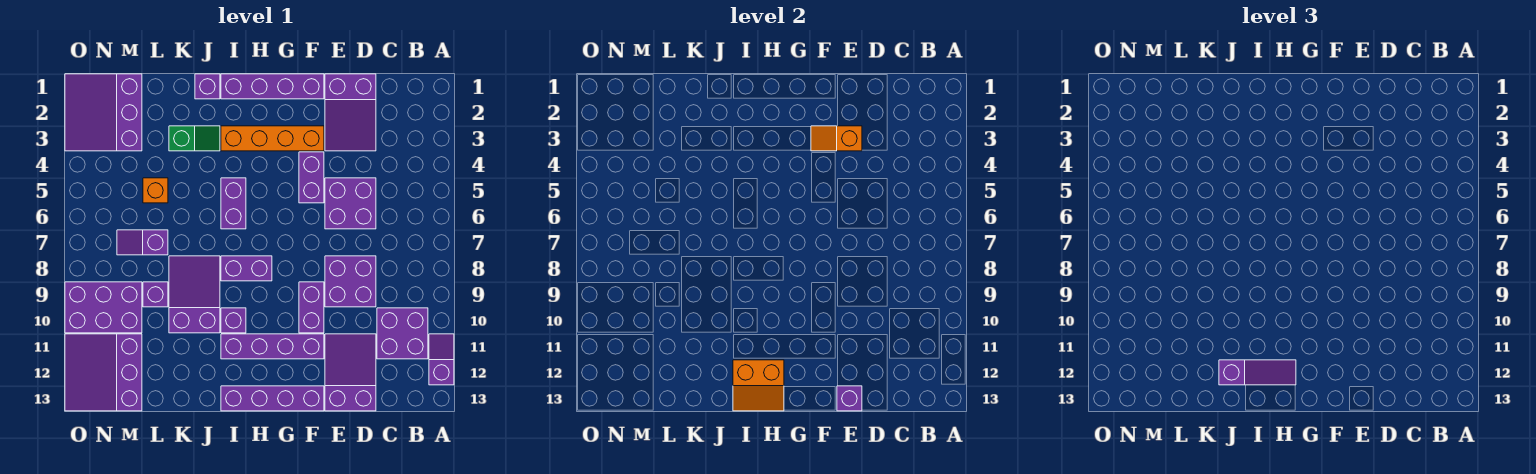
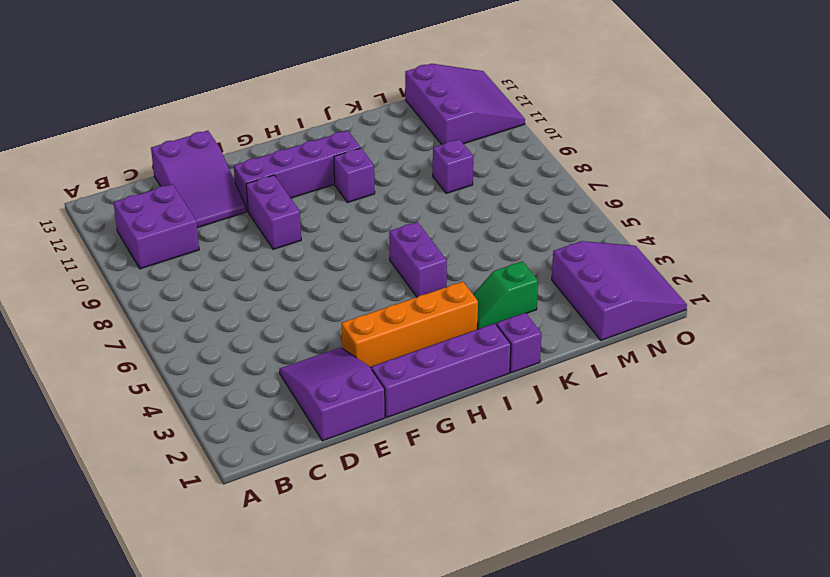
none -> purple 1x2 slope [429,334,454,385]
none -> purple 2x2 brick [325,178,376,229]
none -> purple 2x2 brick [325,256,376,307]

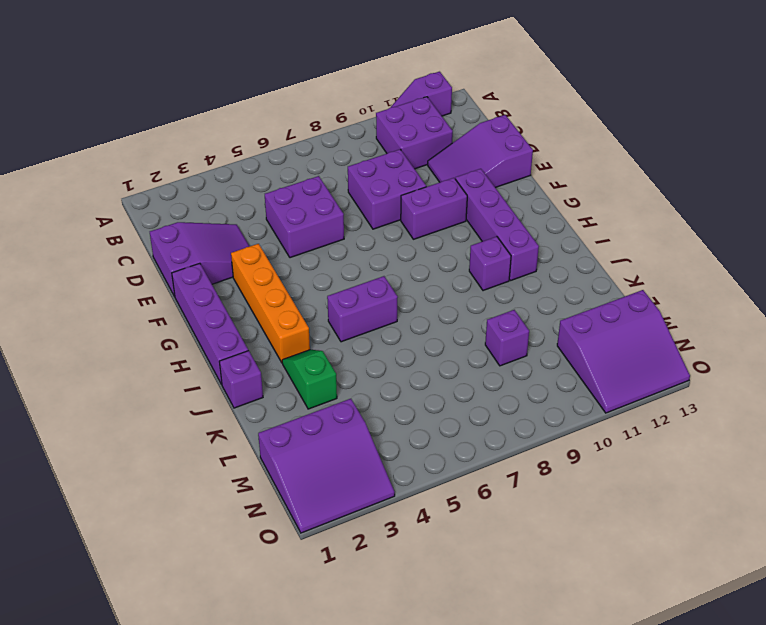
none -> purple 1x2 brick [299,152,324,203]
none -> purple 1x4 brick [221,386,324,411]
none -> purple 1x2 brick [221,256,272,281]

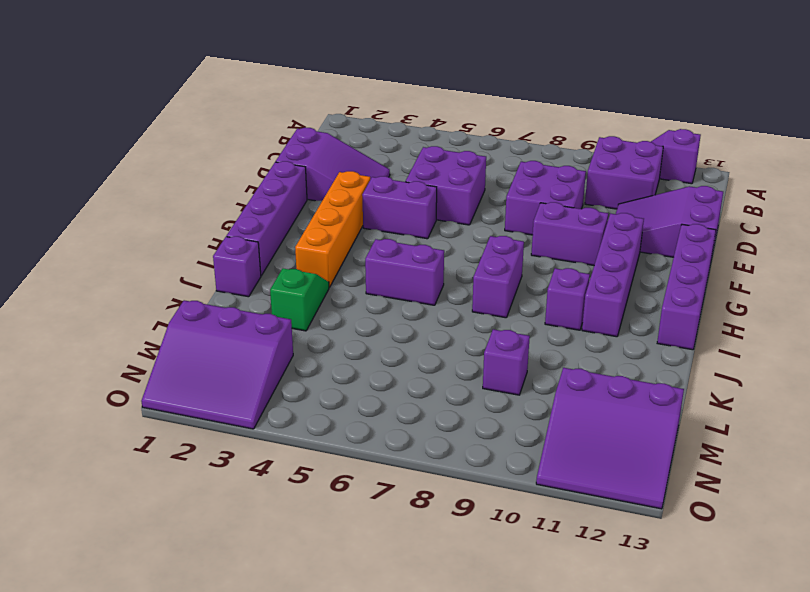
none -> purple 2x3 slope [169,256,220,333]
none -> orange 1x1 brick [143,178,168,203]
none -> purple 1x2 slope [117,230,168,255]

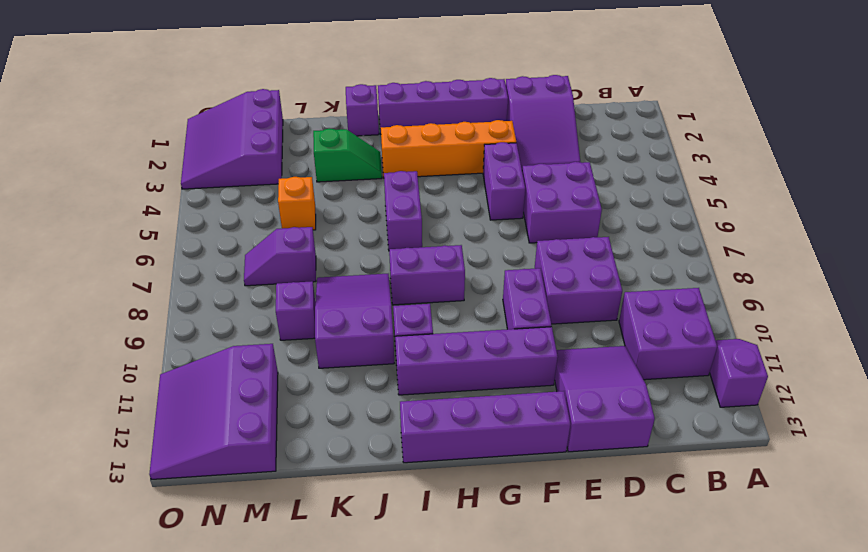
none -> purple 2x3 brick [65,282,142,333]
none -> orange 1x2 slope [811,126,862,151]
none -> purple 1x1 brick [837,386,862,411]

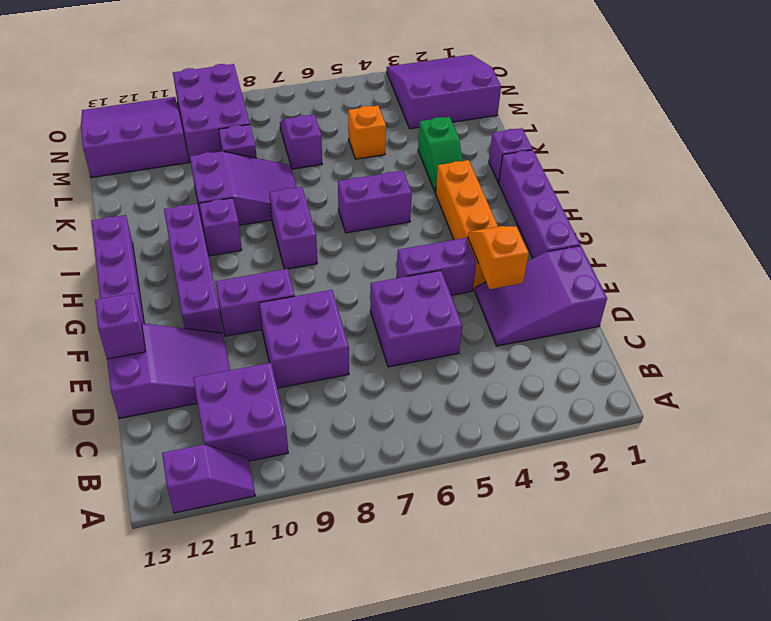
none -> orange 2x2 slope [733,360,784,411]
none -> purple 1x3 slope [1219,360,1296,385]

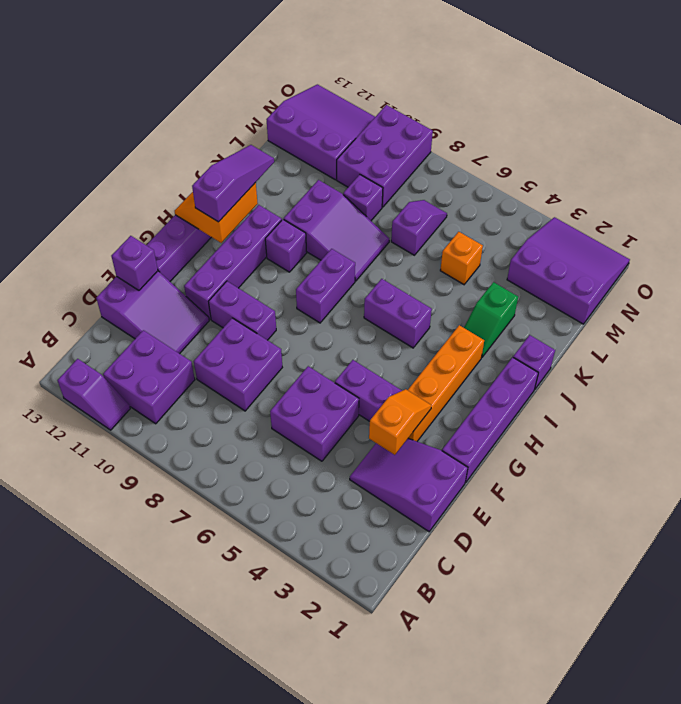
purple 1x3 slope [192,145,274,222] -> purple 1x3 slope turned to [1219,360,1296,385]

